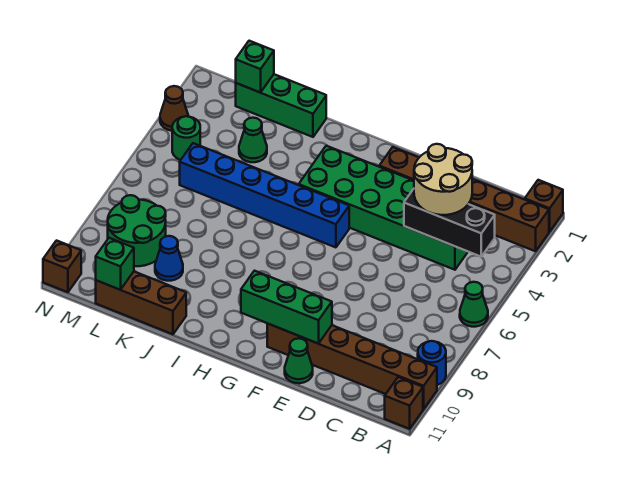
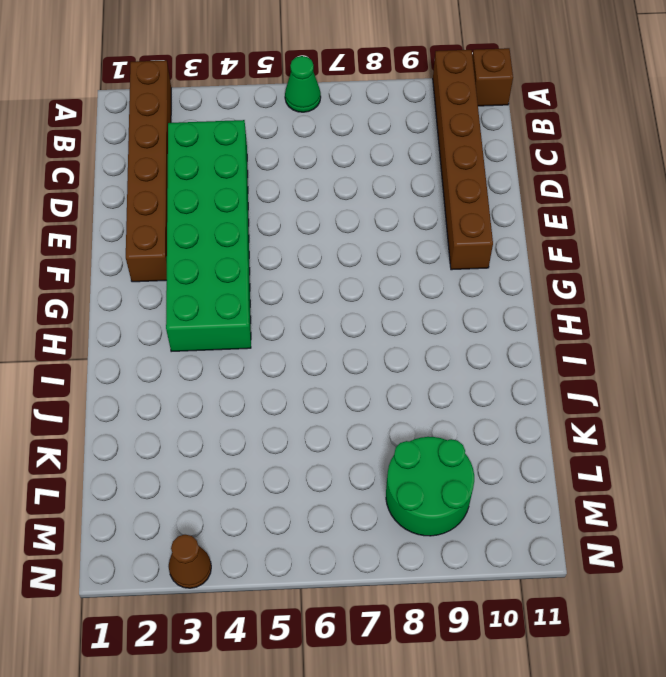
none -> brown 1x1 brick [525,180,563,232]
none -> blue 1x1 round brick [418,341,446,385]
none -> green 1x1 cone [285,338,313,383]

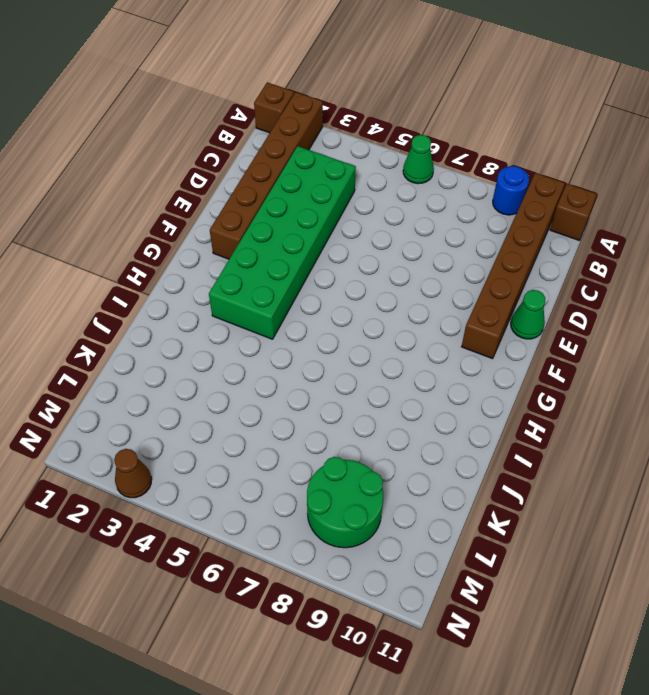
none -> blue 1x6 brick [180,143,349,247]
none -> green 1x3 brick [236,74,326,137]
none -> brown 1x3 brick [96,272,186,334]

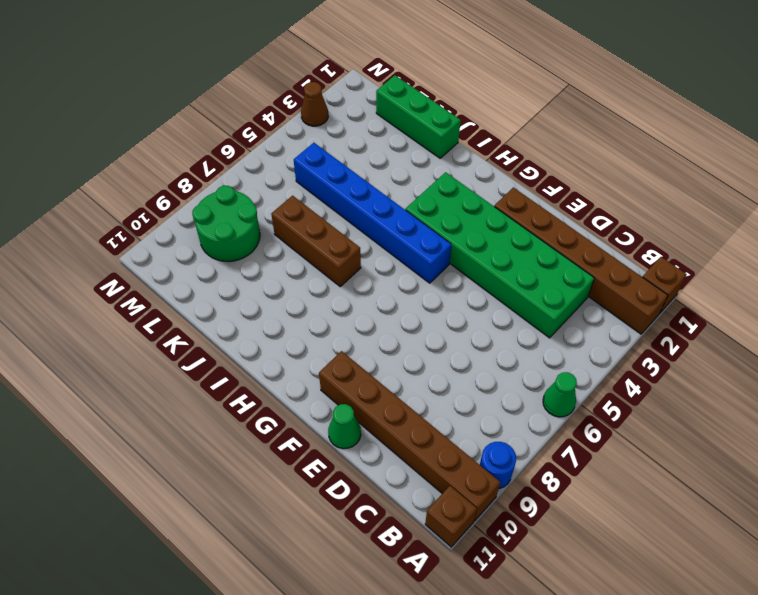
brown 1x3 brick [271,196,361,286] -> brown 1x3 brick moved to [96,272,186,334]
none -> green 1x1 cone [239,118,267,162]
none -> blue 1x1 cone [155,236,183,281]
none -> green 1x1 round brick [172,116,200,160]

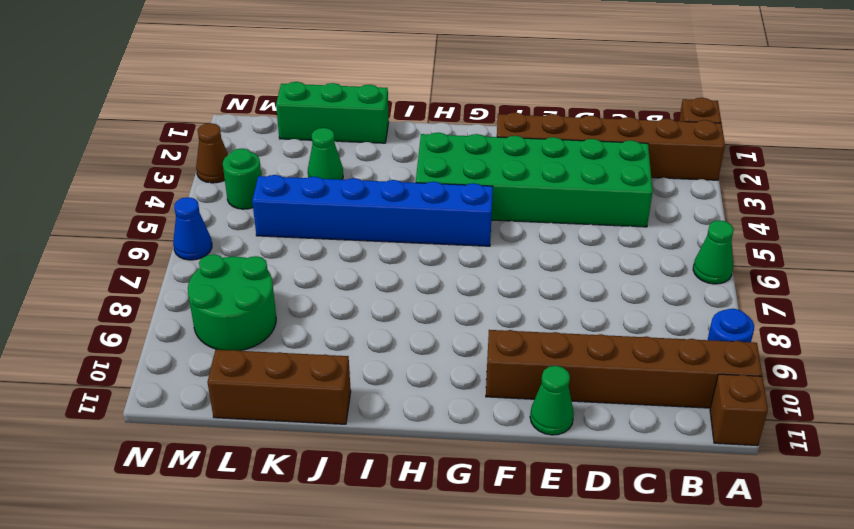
blue 1x1 cone [173,197,212,260] -> blue 1x1 cone moved to [155,236,183,281]
none -> brown 1x1 brick [43,241,81,292]
none -> black 1x3 brick [404,189,495,257]
none -> green 1x3 brick [241,271,332,344]

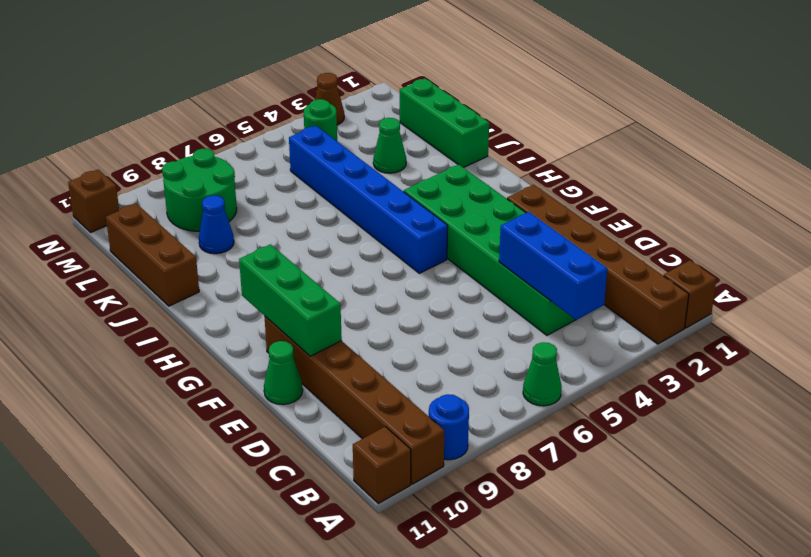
blue 1x3 brick [499,212,607,320] -> black 1x3 brick [404,189,495,257]
none -> green 1x1 brick [236,41,274,92]
none -> green 1x1 brick [96,238,134,290]
none -> tan 2x2 round brick [414,144,472,215]

